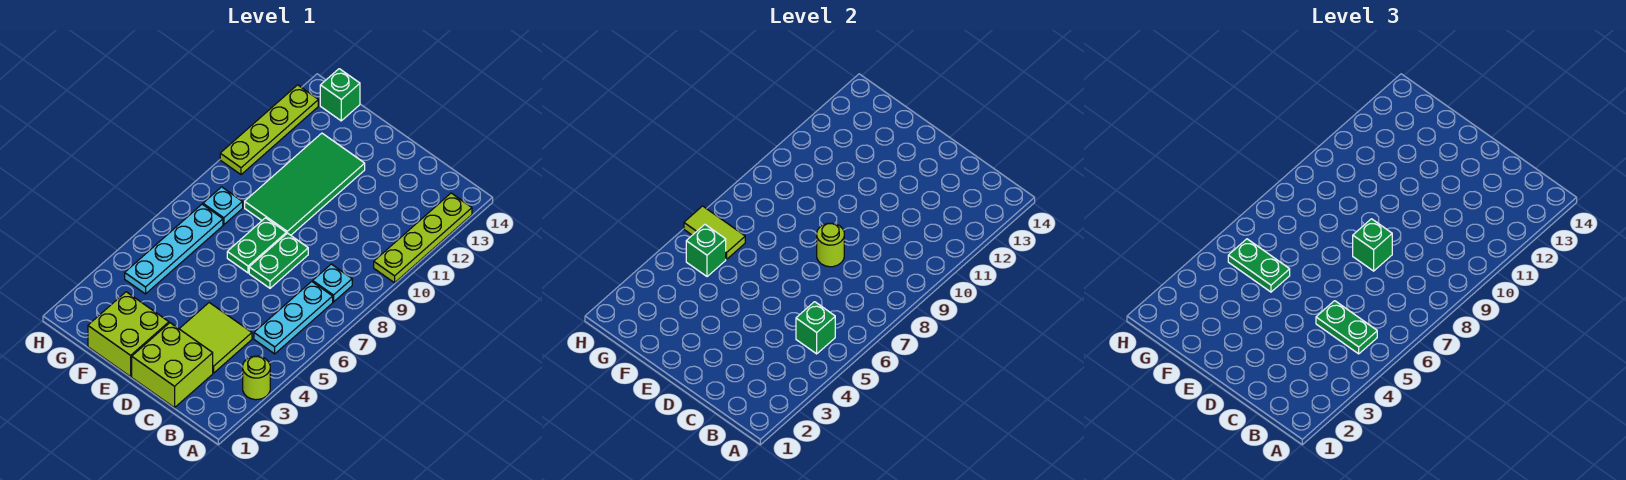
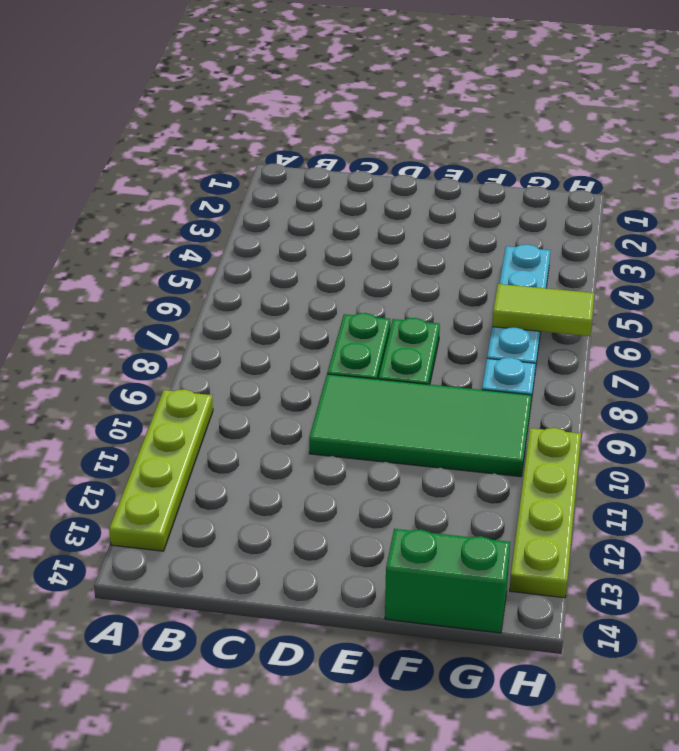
green 2x4 tile [309,374,532,477] -> green 2x4 tile turned to [245,133,365,235]
green 1x2 brick [385,529,510,633] -> green 1x1 brick [320,69,360,121]
none -> lime 1x1 round brick [243,356,270,400]
none -> cyan 1x3 plate [254,281,333,354]
none -> cyan 1x1 plate [313,264,352,302]

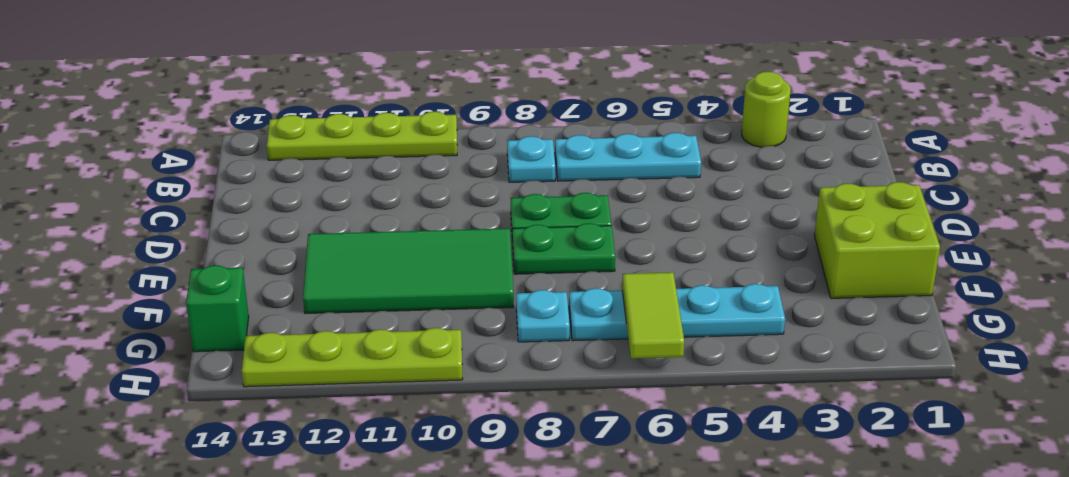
none -> lime 2x2 brick [132,323,213,408]
none -> lime 2x2 tile [179,303,252,373]
none -> green 1x1 brick [796,302,835,354]

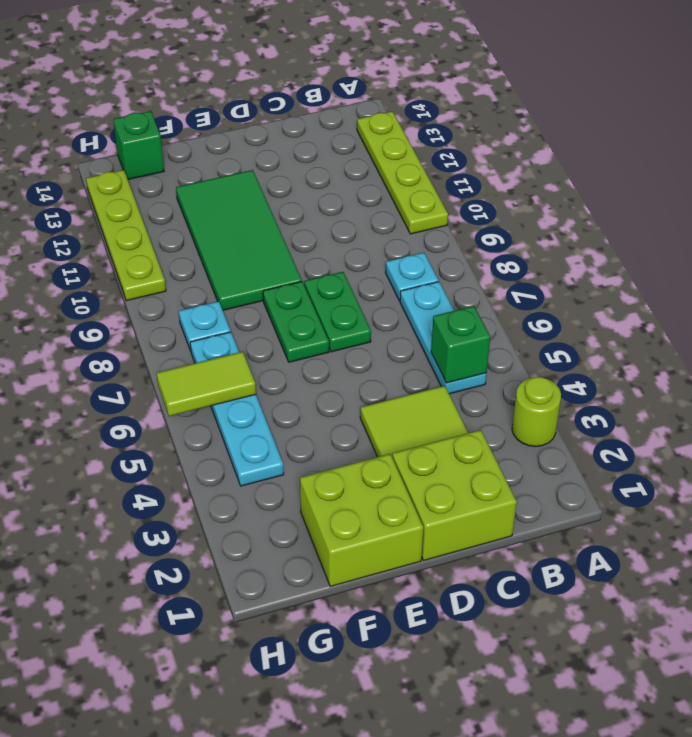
none -> lime 1x1 round brick [817,223,844,267]
none -> green 1x1 brick [686,225,726,277]
none -> green 1x2 plate [1316,301,1377,354]

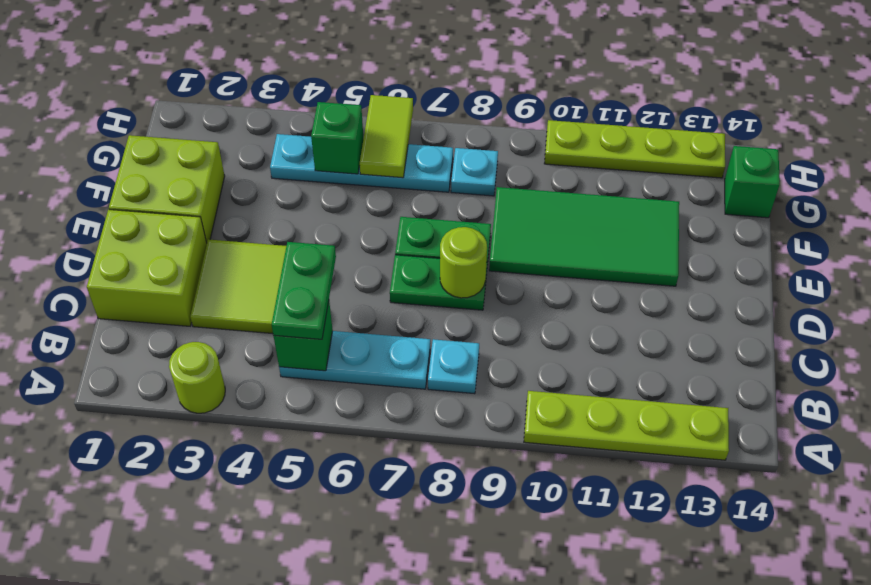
none -> green 1x1 brick [1353,219,1392,271]
none -> green 1x2 plate [1228,239,1290,292]

